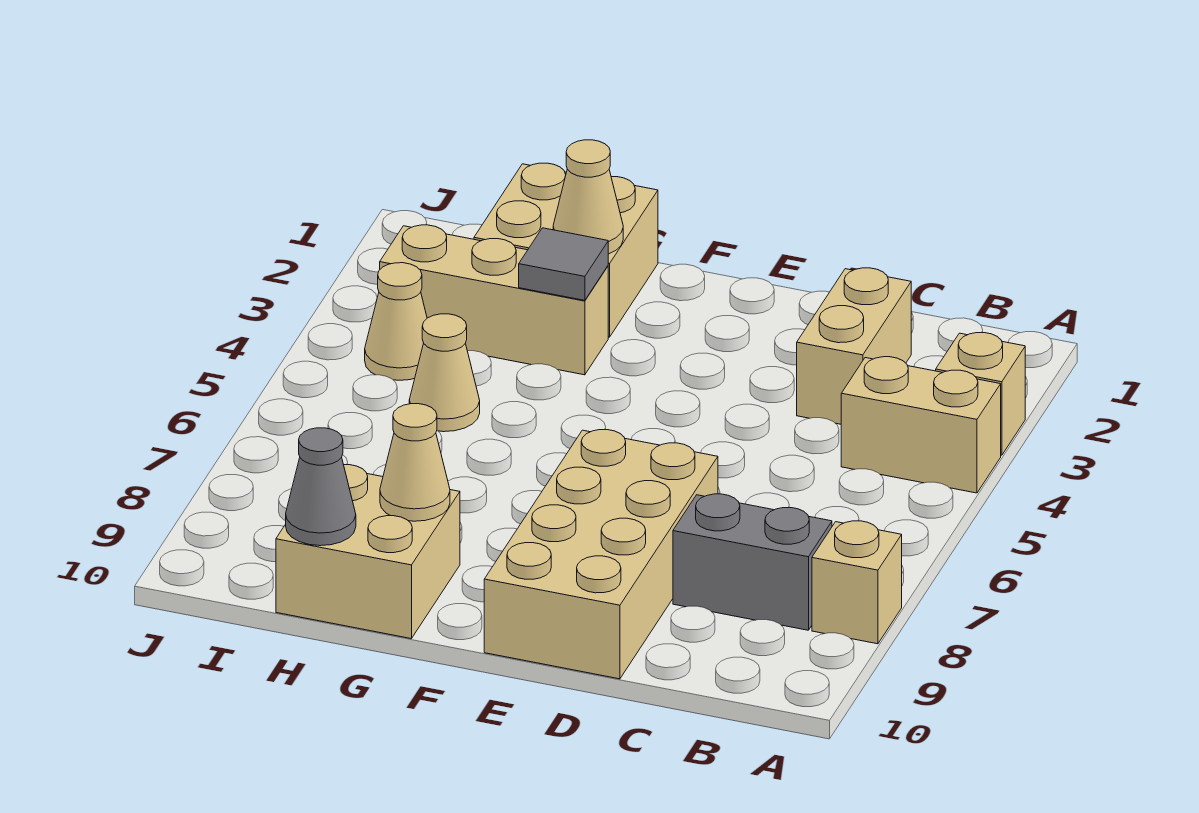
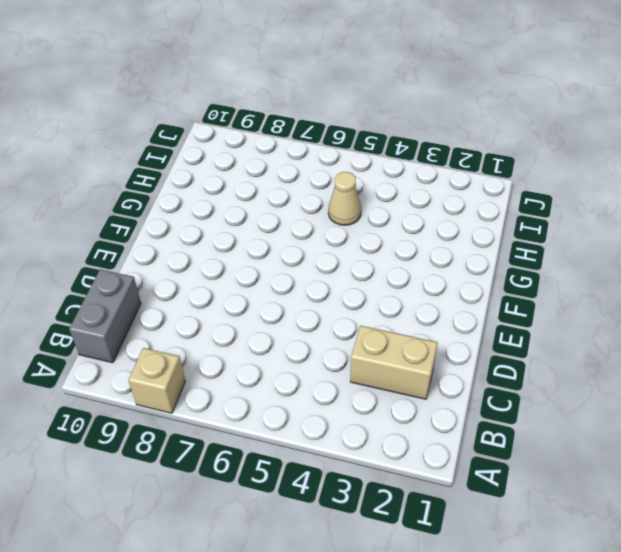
grey 1x2 brick [69,269,141,363] -> grey 1x2 brick moved to [673,494,832,630]
none -> tan 1x1 brick [936,333,1025,455]
none -> tan 1x2 brick [841,357,1001,493]
none -> tan 2x4 brick [484,430,718,679]

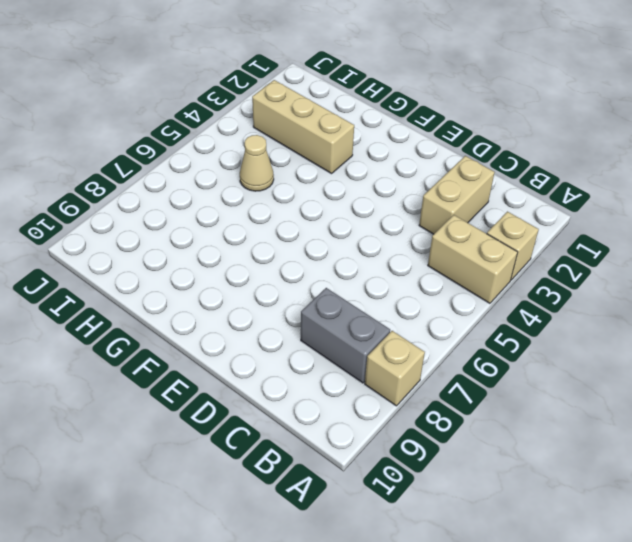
none -> tan 2x4 brick [484,430,718,679]
none -> tan 2x2 brick [474,163,658,337]
none -> tan 2x2 brick [276,465,460,639]

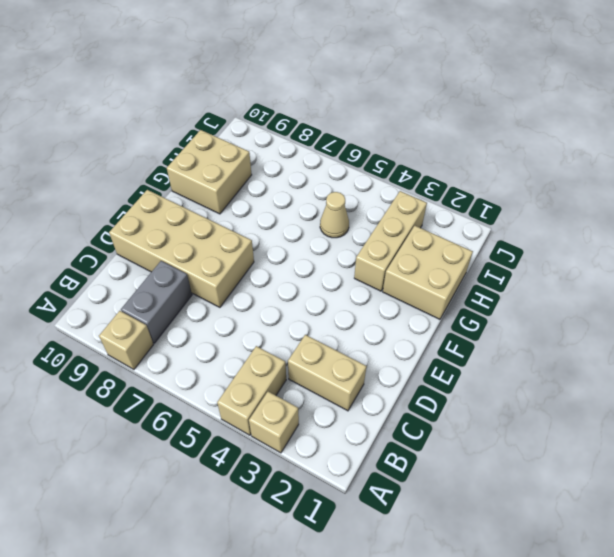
none -> tan 1x1 cone [365,263,427,380]
none -> tan 1x1 cone [553,140,623,254]
none -> grey 1x1 tile [519,228,608,300]

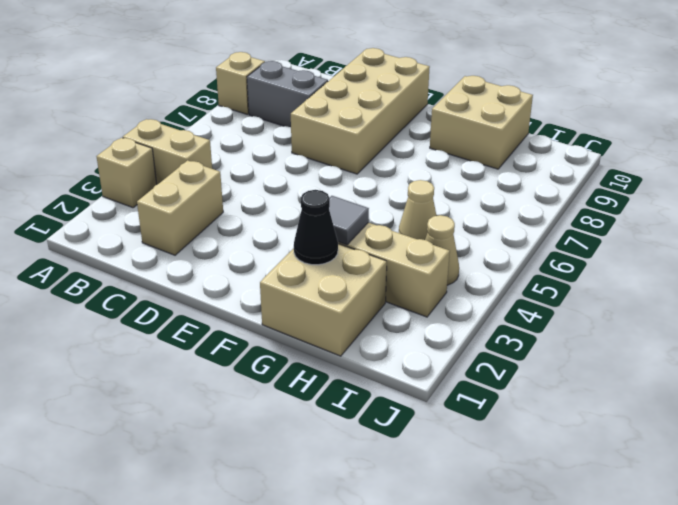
black 1x1 cone [294,190,338,265] -> tan 1x1 cone [553,140,623,254]
none -> tan 1x1 cone [380,404,450,521]
none -> grey 1x1 cone [286,428,356,546]

